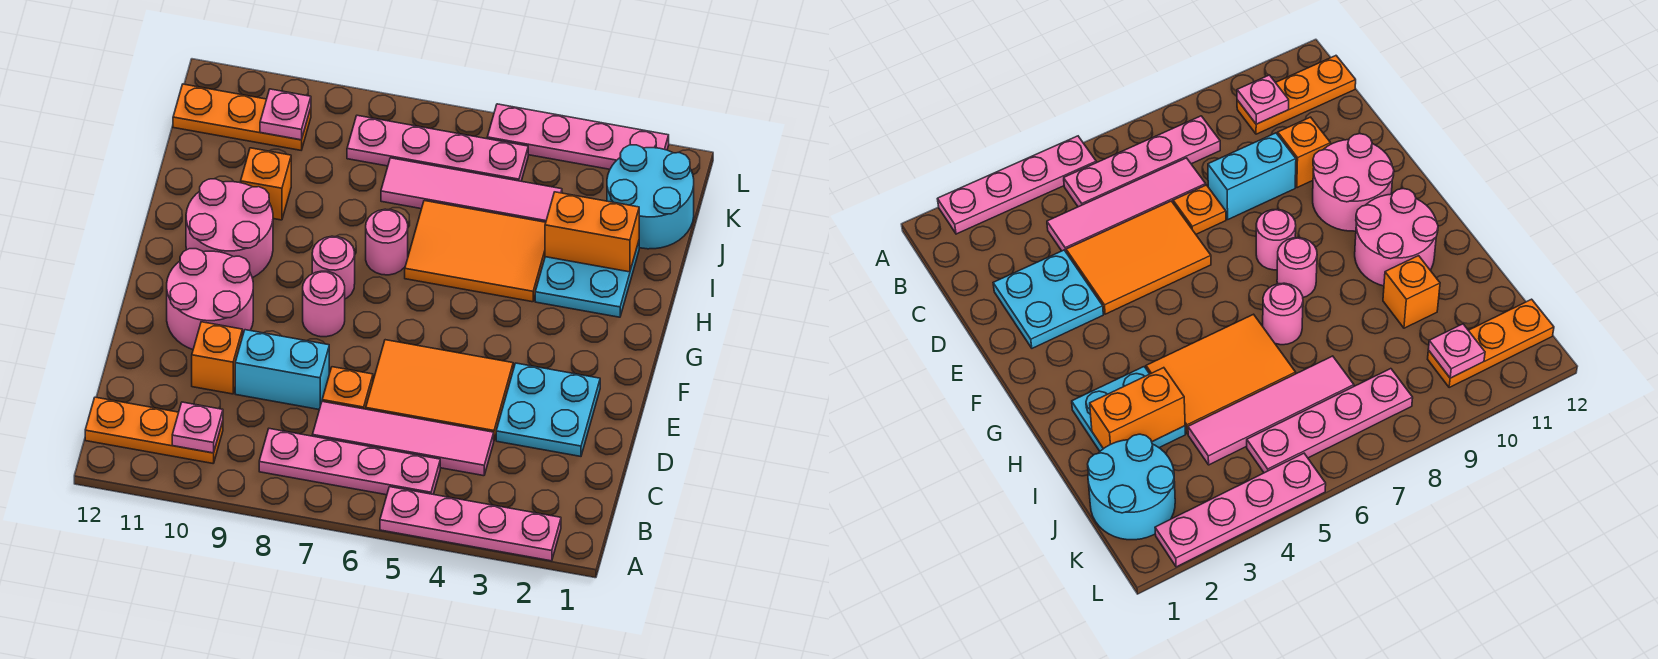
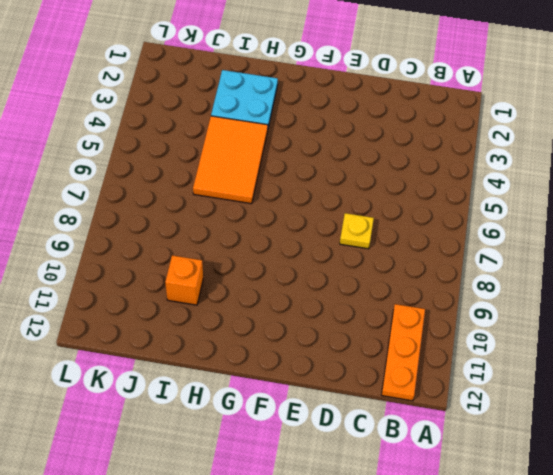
yellow 1x1 plate [340,213,374,249] -> orange 1x1 plate [322,367,373,409]
none -> pink 1x4 plate [380,487,561,561]
none -> pink 1x4 plate [259,429,440,495]
none -> pink 1x4 tile [312,402,494,476]

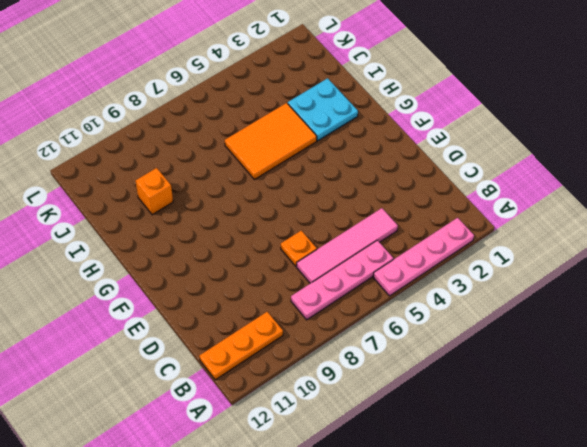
none -> cyan 2x2 plate [496,363,600,456]
none -> orange 2x3 tile [366,340,513,440]
none -> cyan 1x2 brick [235,330,329,410]

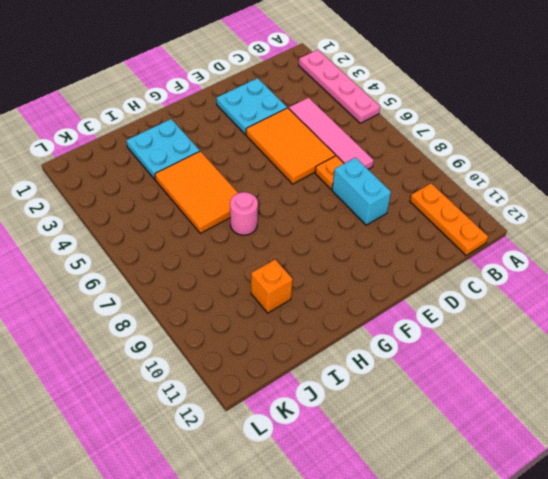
none -> pink 1x4 plate [259,429,440,495]
none -> orange 1x1 brick [192,322,242,394]
none -> pink 2x2 round brick [167,249,253,350]

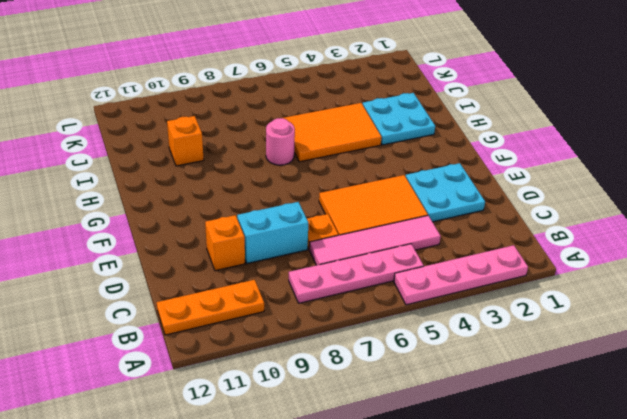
none -> pink 2x2 round brick [167,249,253,350]
none -> pink 1x1 round brick [303,271,345,337]
none -> pink 1x1 round brick [312,236,355,299]

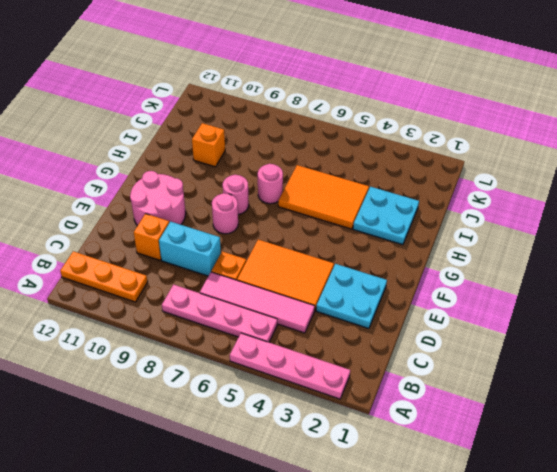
none -> pink 2x2 round brick [186,179,273,278]
none -> cyan 2x2 round brick [607,145,694,249]
none -> pink 1x4 tile [381,158,562,222]

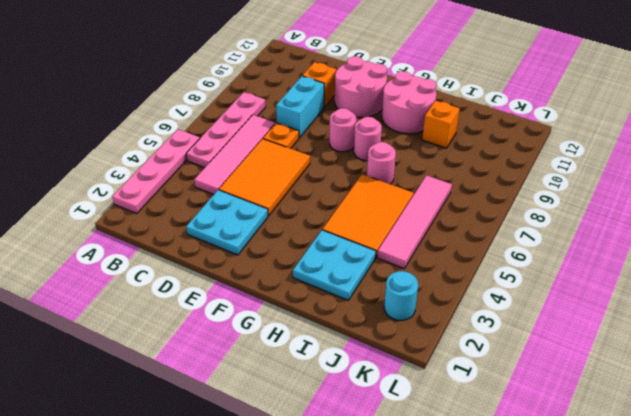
cyan 1x1 round brick [384,271,418,320] -> cyan 2x2 round brick [607,145,694,249]
none -> orange 1x3 plate [85,397,223,463]
none -> pink 1x4 plate [347,115,528,181]
none -> orange 1x3 plate [173,84,311,150]

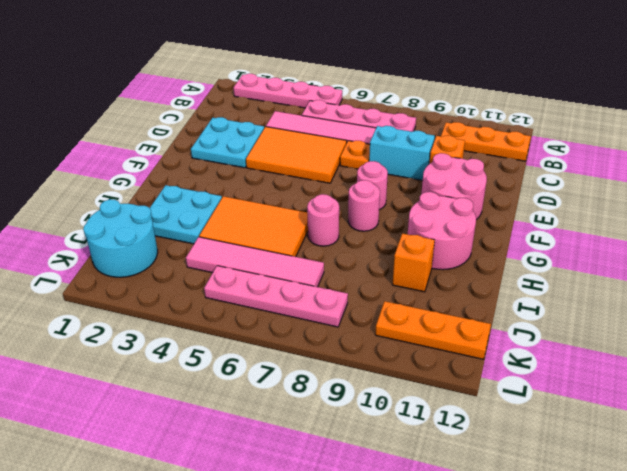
none -> pink 1x4 plate [487,104,669,169]
none -> pink 1x1 plate [172,402,223,453]
none -> orange 1x2 brick [545,192,639,272]

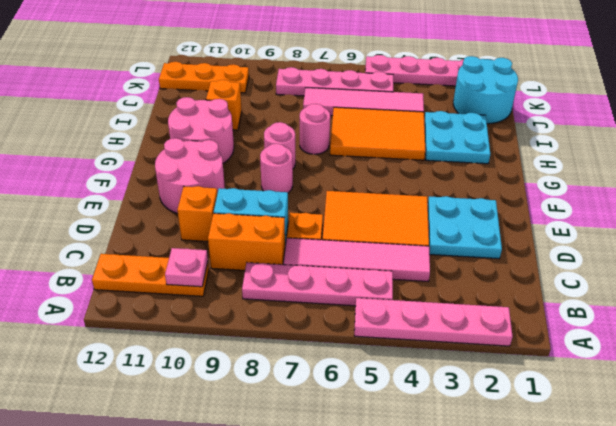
orange 1x2 brick [208,213,285,270] -> orange 1x2 brick moved to [545,192,639,272]
none -> pink 1x1 plate [260,89,311,140]

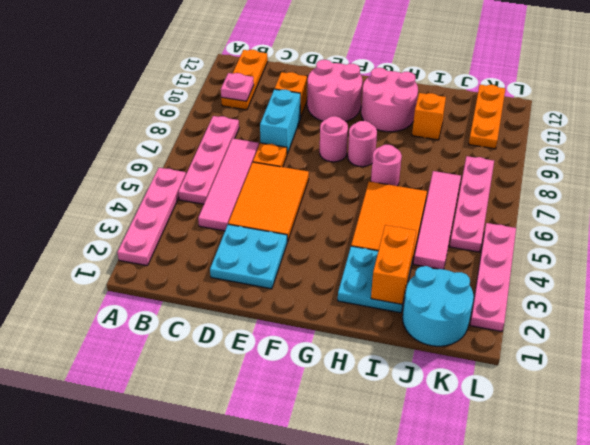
none -> pink 1x1 plate [260,89,311,140]

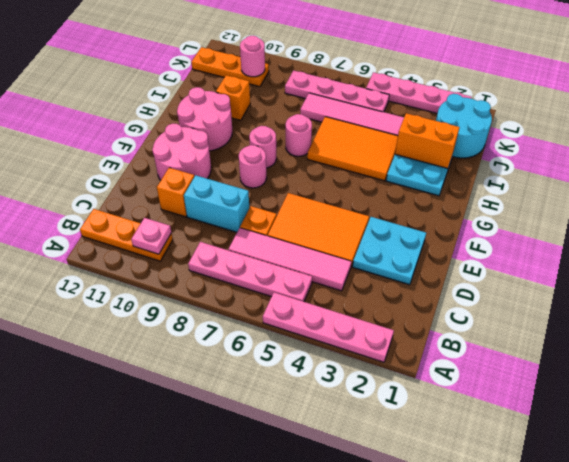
pink 1x1 round brick [240,36,265,77] -> pink 1x1 plate [260,89,311,140]

